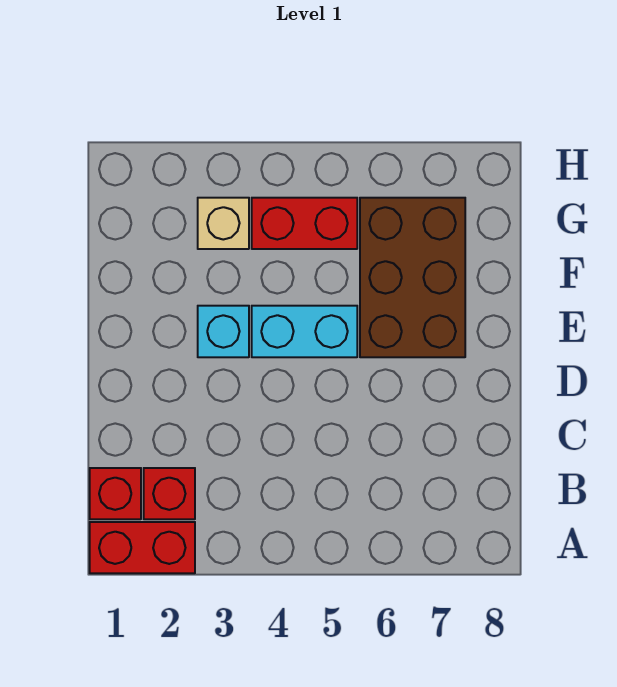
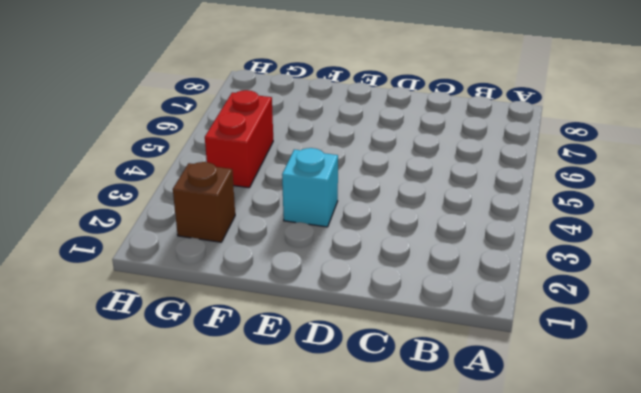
brown 1x1 brick [173,162,235,242] -> none
none -> red 1x2 brick [90,522,195,573]
none -> red 1x1 brick [90,468,141,519]

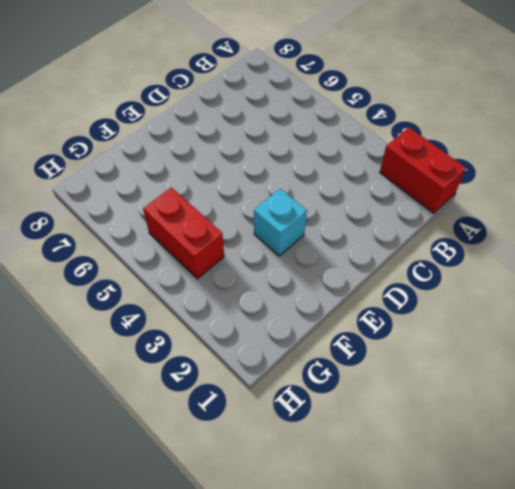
none -> red 1x1 brick [90,468,141,519]
none -> red 1x1 brick [144,468,195,519]

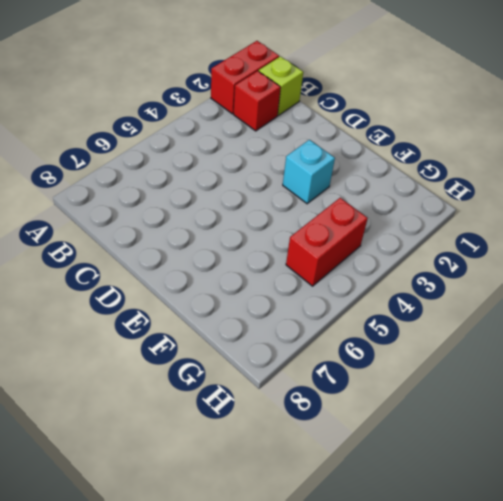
lime 1x1 brick [259,56,303,115] -> red 1x1 brick [90,468,141,519]
none -> cyan 1x2 brick [252,306,357,357]
none -> brown 2x3 brick [360,198,465,357]

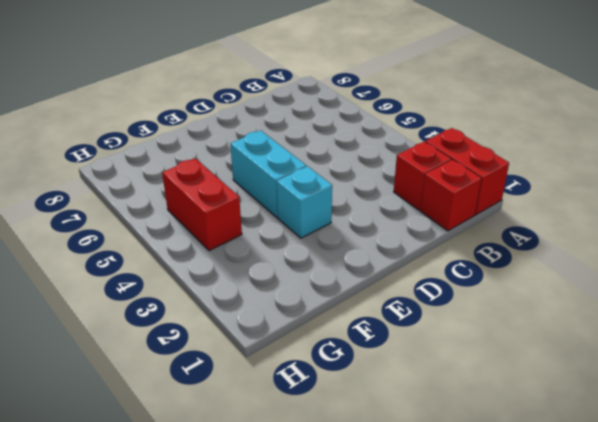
none -> brown 2x3 brick [360,198,465,357]
none -> tan 1x1 brick [198,198,249,249]

